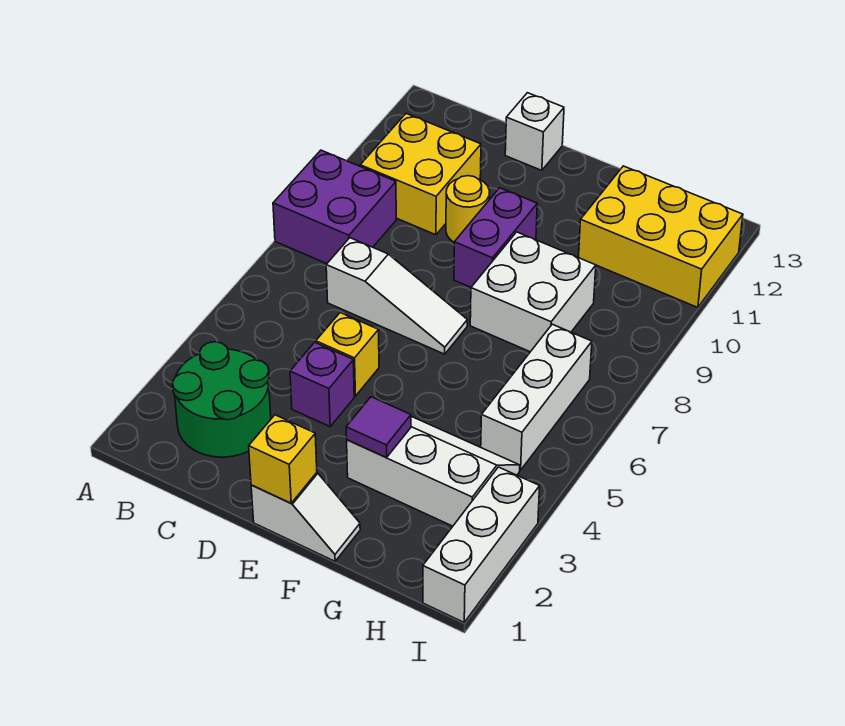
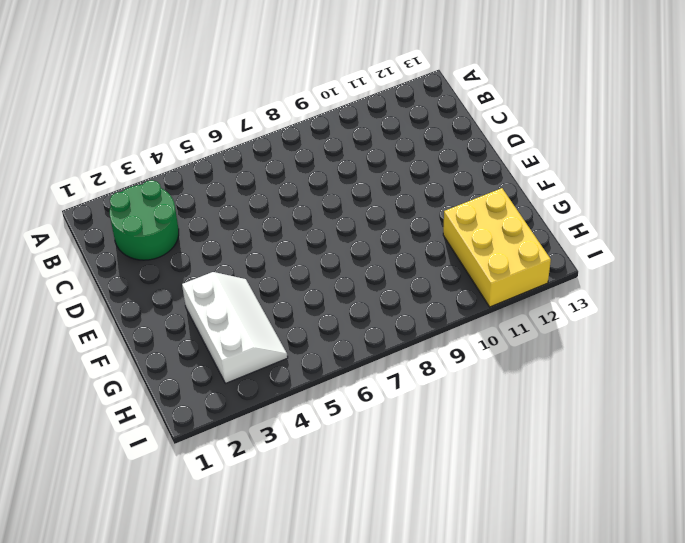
none -> purple 2x2 brick [273,150,396,264]
none -> yellow 2x2 brick [360,113,481,235]
none -> white 1x3 slope [326,238,467,354]

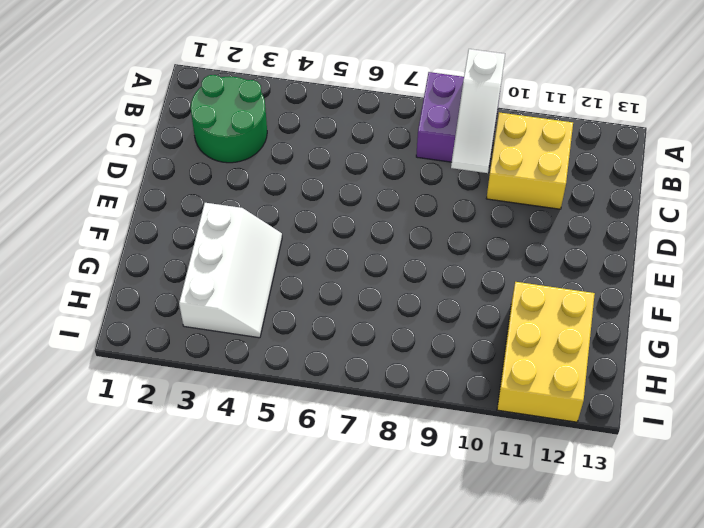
white 1x3 slope [451,49,505,173] -> white 1x3 slope moved to [326,238,467,354]
none -> purple 1x1 brick [290,342,354,426]
none -> yellow 1x1 brick [316,313,379,396]
none -> yellow 1x1 round brick [446,176,490,242]

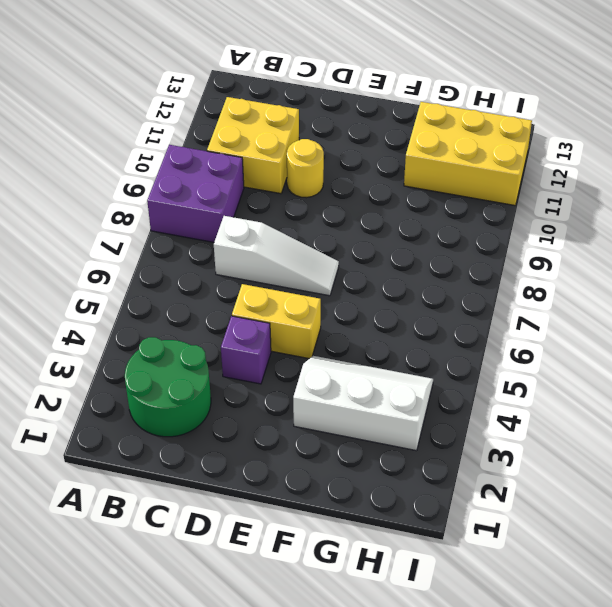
yellow 1x2 brick [232,284,321,359] -> yellow 1x1 brick [316,313,379,396]
none -> white 1x1 brick [505,93,564,170]
none -> white 1x2 slope [251,473,360,561]
none -> purple 1x2 brick [454,188,537,287]

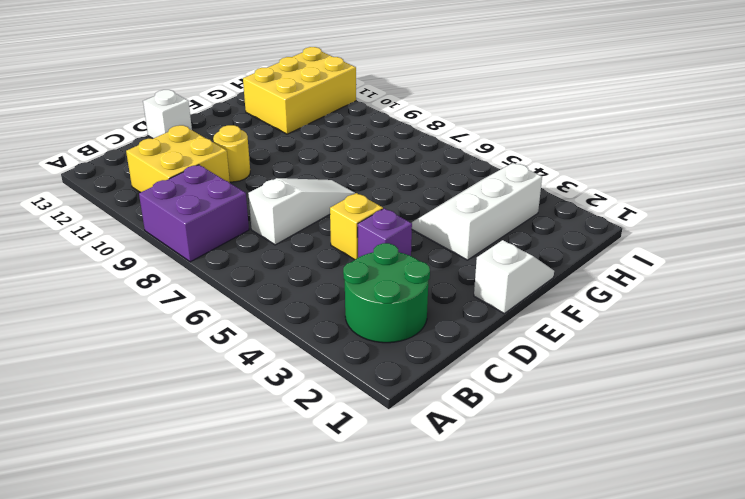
none -> purple 1x2 brick [454,188,537,287]
none -> white 2x2 brick [470,232,596,352]
none -> white 1x3 brick [481,324,592,470]

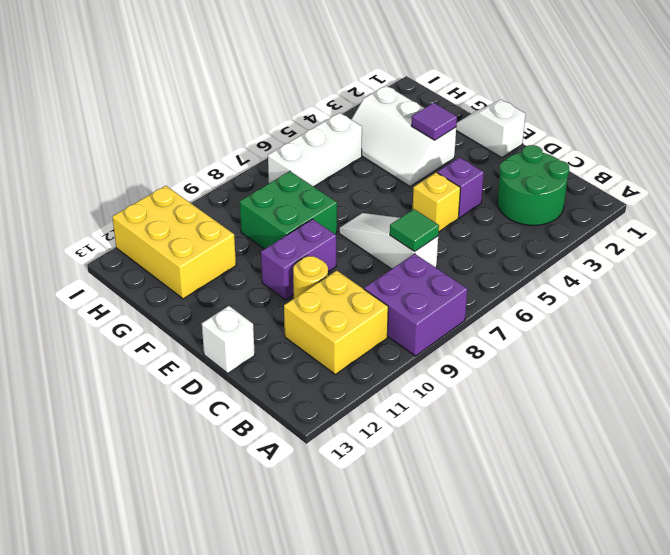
green 1x1 tile [390,209,439,252] -> none
green 2x2 brick [240,171,337,249] -> white 2x2 brick [470,232,596,352]
none -> white 1x3 brick [423,467,540,622]
none -> yellow 1x1 brick [249,415,317,503]

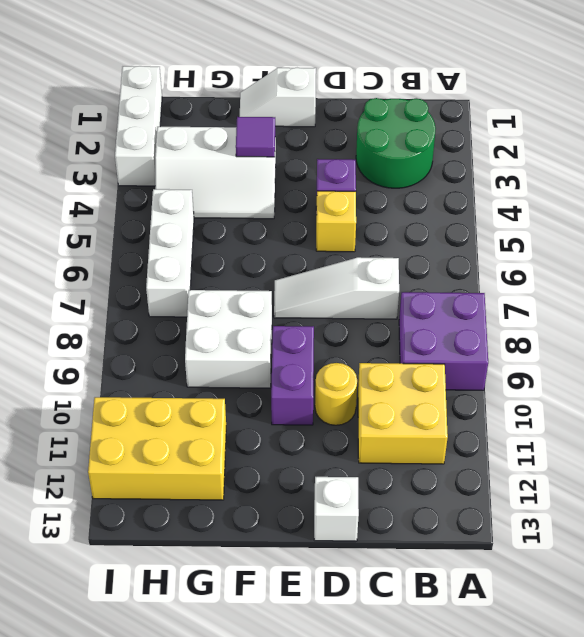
none -> yellow 1x1 brick [249,415,317,503]

